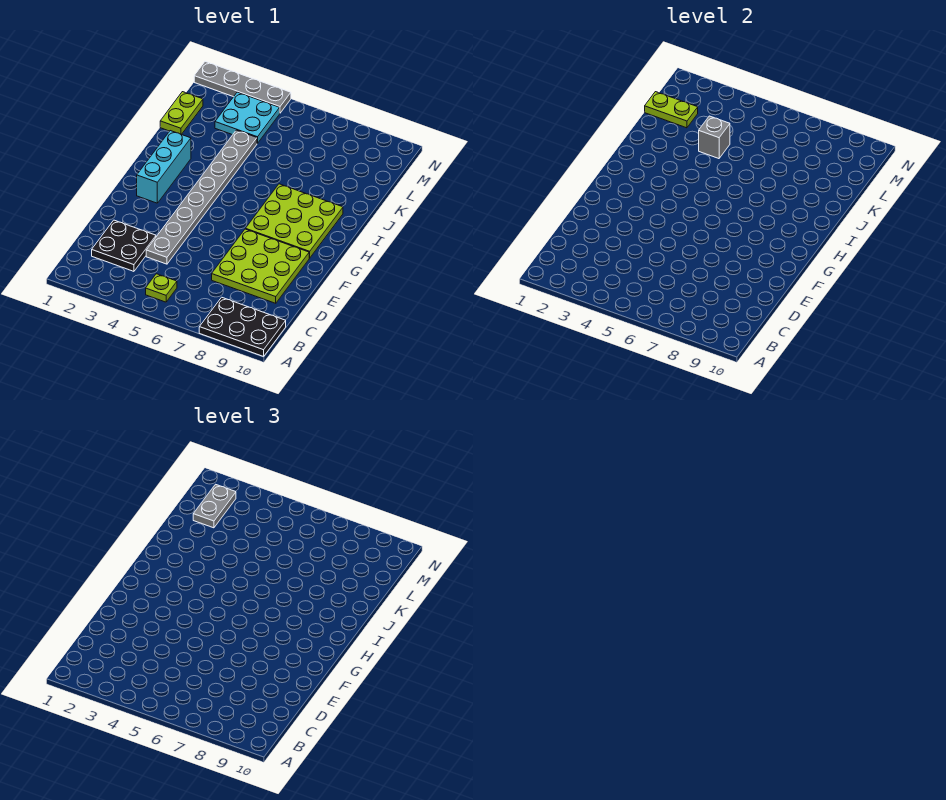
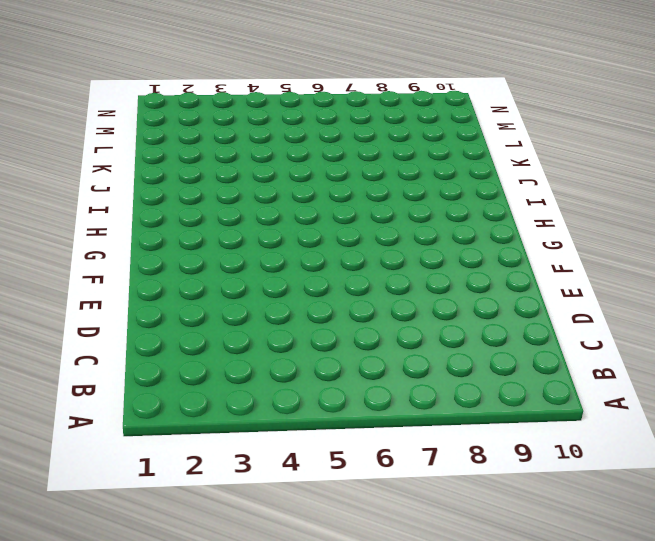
none -> black 2x3 plate [199,297,286,356]
none -> lime 1x1 plate [146,274,177,302]
none -> black 2x2 plate [92,220,156,271]

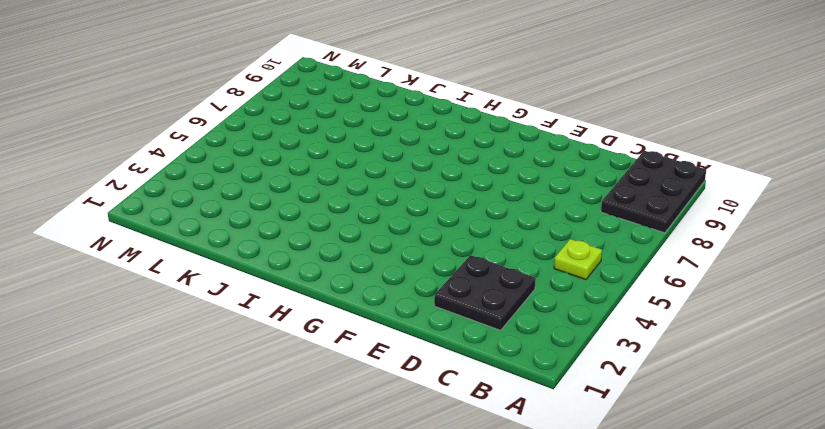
none -> grey 1x8 plate [146,130,257,264]
none -> lime 3x3 plate [212,229,309,303]
none -> cyan 1x3 brick [137,131,191,203]

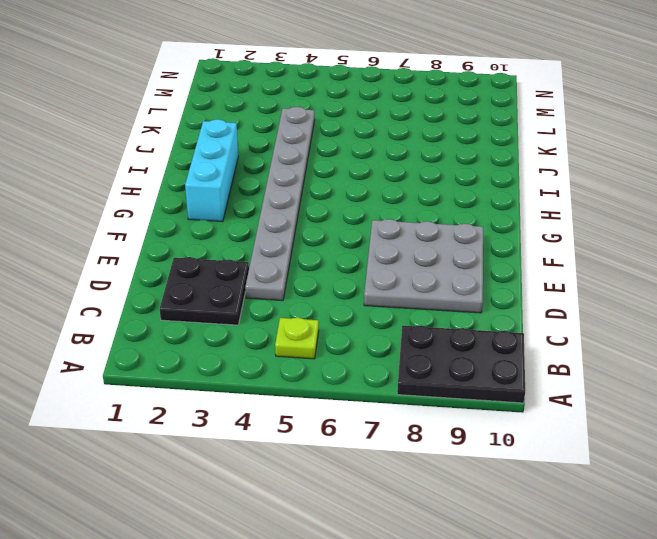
grey 3x3 plate [364,219,483,313] -> lime 3x3 plate [212,229,309,303]
none -> lime 3x3 plate [246,184,343,258]
none -> lime 1x2 plate [160,92,203,135]
none -> cyan 2x2 plate [215,92,280,144]

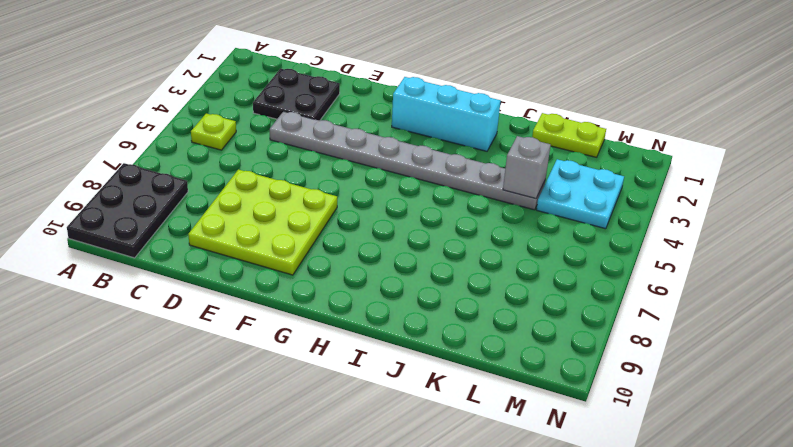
none -> lime 3x3 plate [246,184,343,258]
none -> grey 1x4 plate [194,62,291,113]
none -> lime 1x2 plate [645,92,698,128]

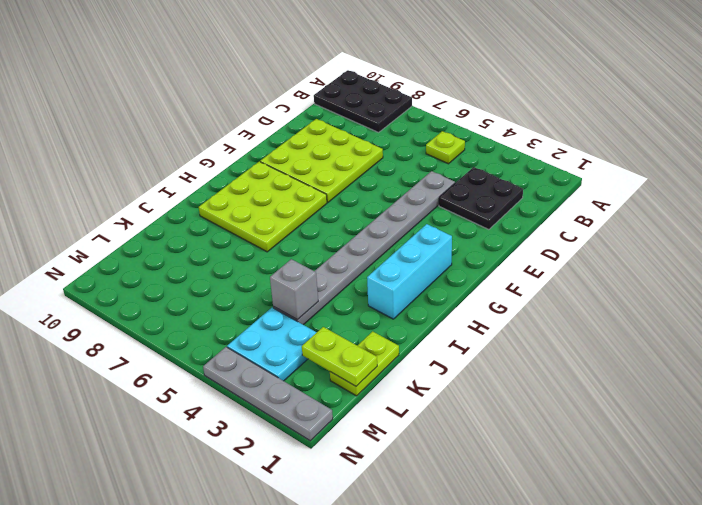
none -> grey 1x2 plate [193,484,236,528]

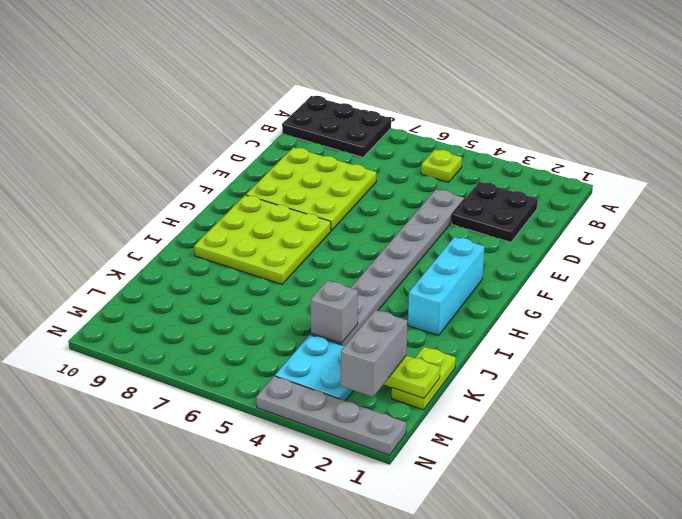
grey 1x2 brick [341,310,407,397] -> grey 1x2 plate [193,484,236,528]

